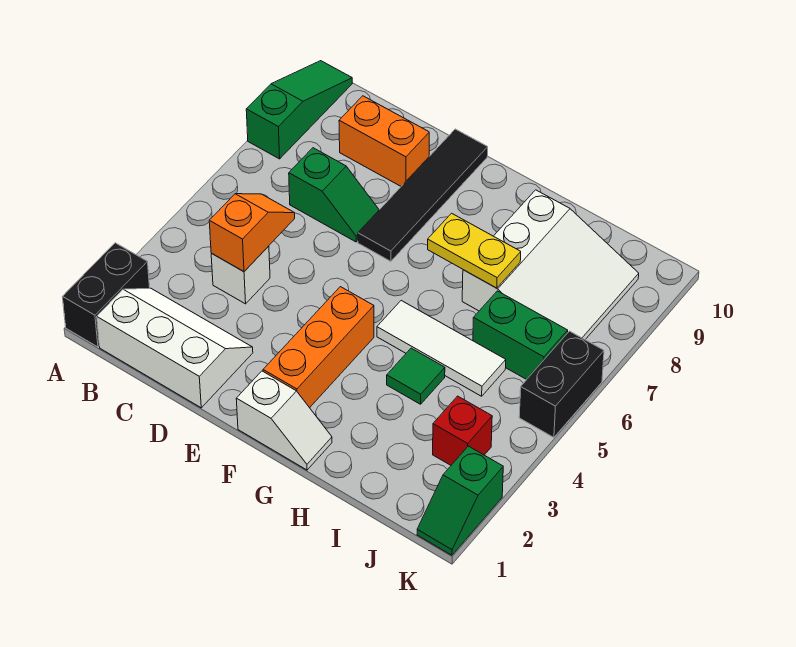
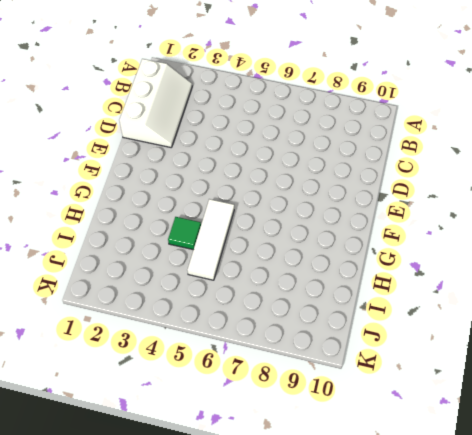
none -> black 1x2 brick [63,243,150,347]
none -> green 1x3 slope [246,61,352,159]
none -> white 1x1 brick [211,246,270,304]

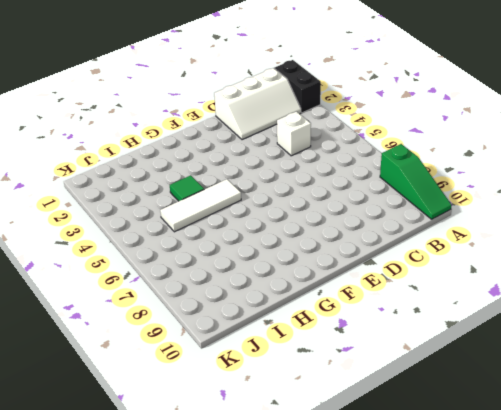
none -> green 1x2 slope [289,148,379,242]
none -> orange 1x2 brick [339,96,429,186]
none -> black 1x4 tile [358,129,488,261]

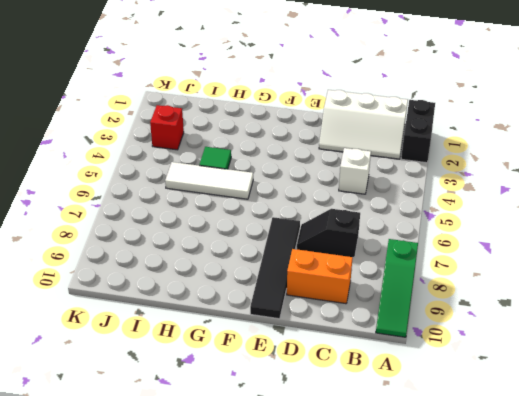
black 1x2 slope [297,209,360,257] -> green 1x2 slope [289,148,379,242]
none -> white 1x2 slope [236,371,332,470]
none -> orange 1x3 brick [263,287,374,408]
none -> white 3x3 slope [462,190,639,339]

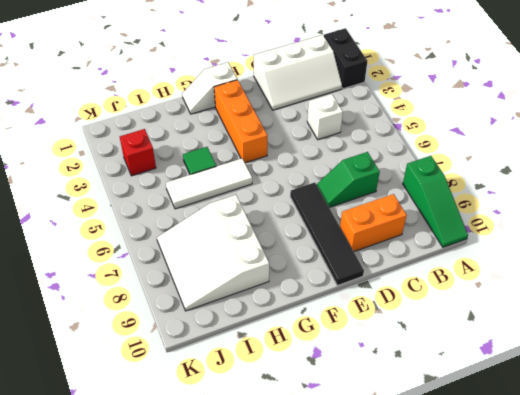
none -> green 1x2 brick [473,291,568,380]
none -> green 1x2 slope [417,446,503,555]
none -> black 1x2 brick [519,331,604,437]

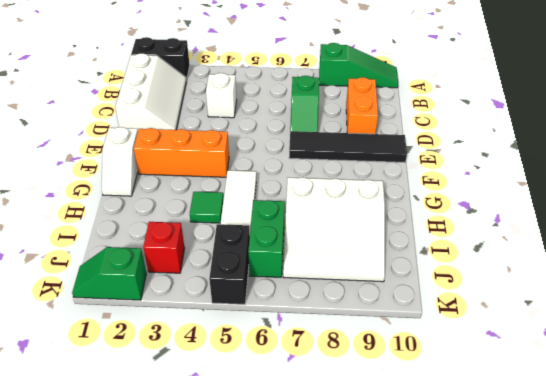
black 1x2 brick [209,224,250,305] -> black 1x2 brick turned to [519,331,604,437]
none -> orange 1x2 slope [209,194,295,272]
none -> yellow 1x2 plate [428,213,521,288]

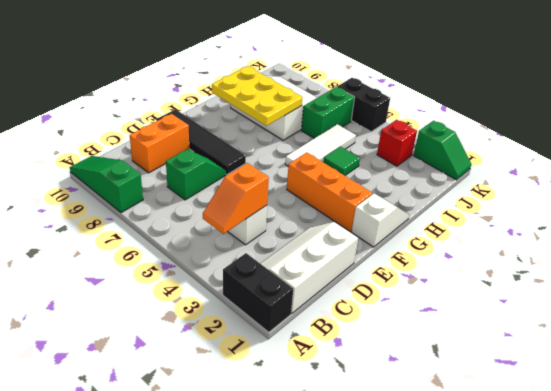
orange 1x2 slope [203,163,269,234] -> orange 1x2 slope turned to [209,194,295,272]
yellow 2x3 plate [212,66,303,126] -> yellow 1x2 plate [428,213,521,288]

